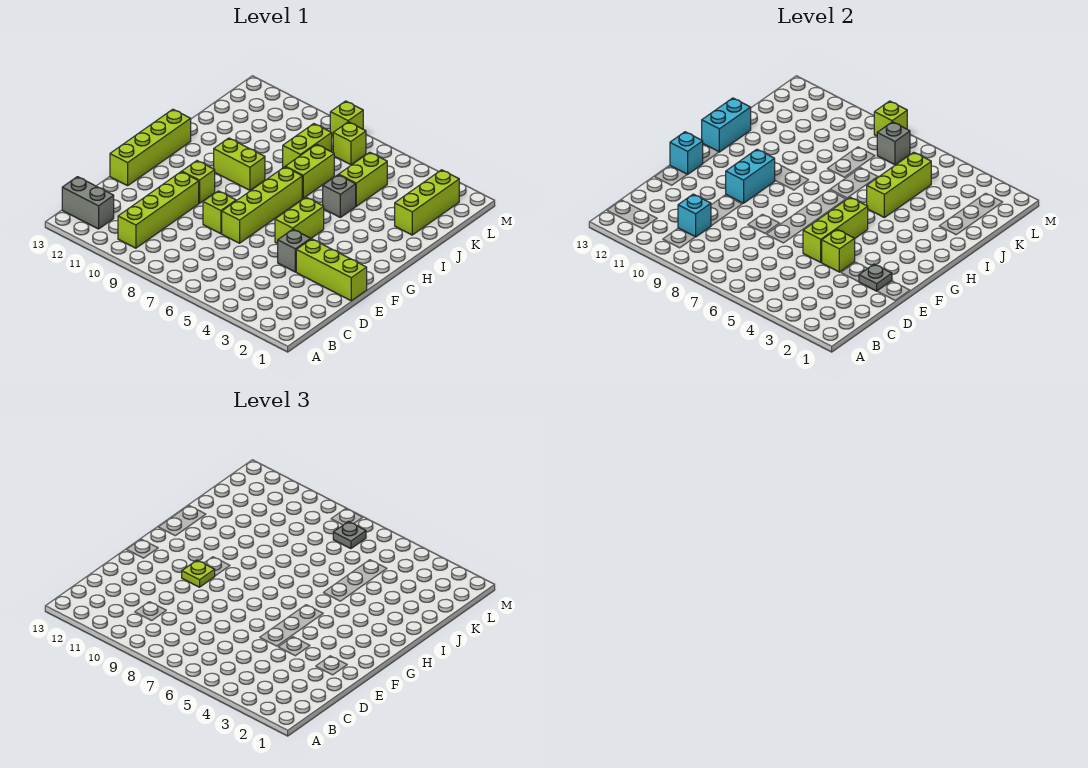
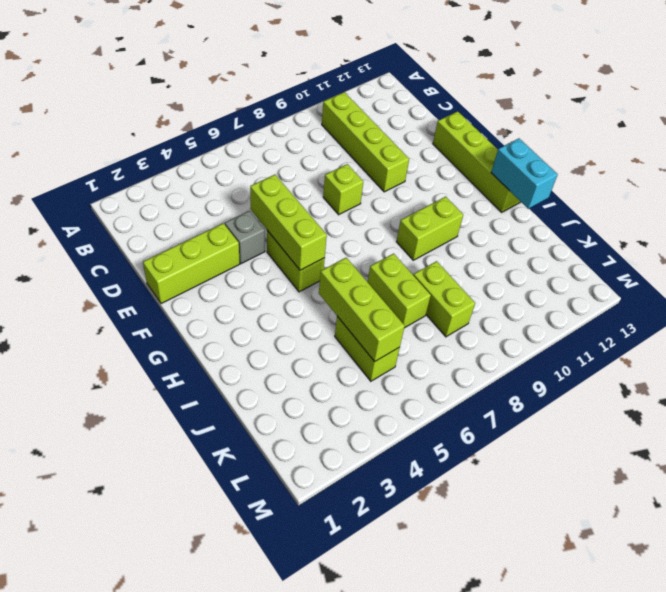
none -> grey 1x2 brick [62,177,114,229]
none -> lime 1x4 brick [222,167,302,243]
none -> lime 1x1 brick [182,161,215,203]

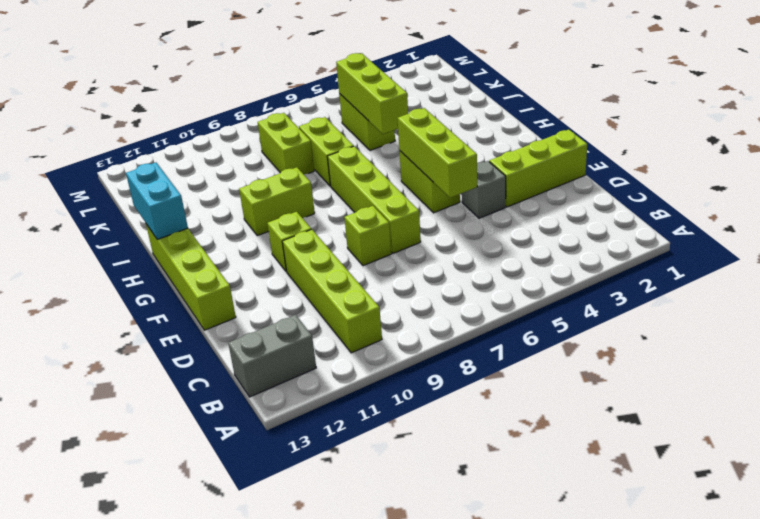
none -> grey 1x1 brick [323,175,356,217]
none -> lime 1x3 brick [395,170,459,235]
none -> lime 1x1 brick [333,122,366,165]

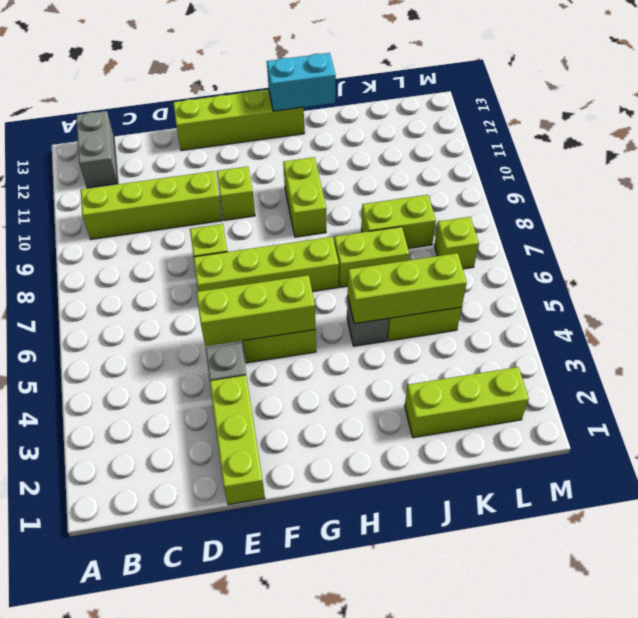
none -> lime 1x1 brick [330,101,363,136]
none -> cyan 1x1 brick [678,194,711,237]
none -> grey 1x1 plate [859,264,892,291]

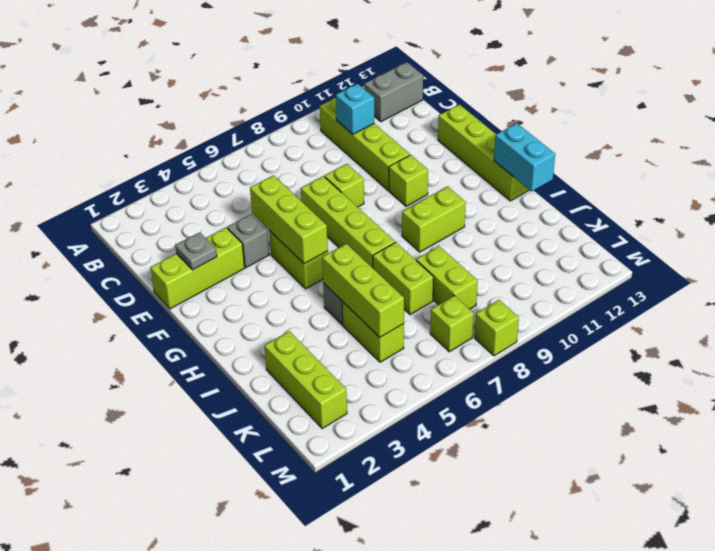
none -> lime 1x1 brick [822,229,855,272]
none -> cyan 1x2 brick [726,149,775,203]
none -> cyan 1x1 brick [670,132,703,175]

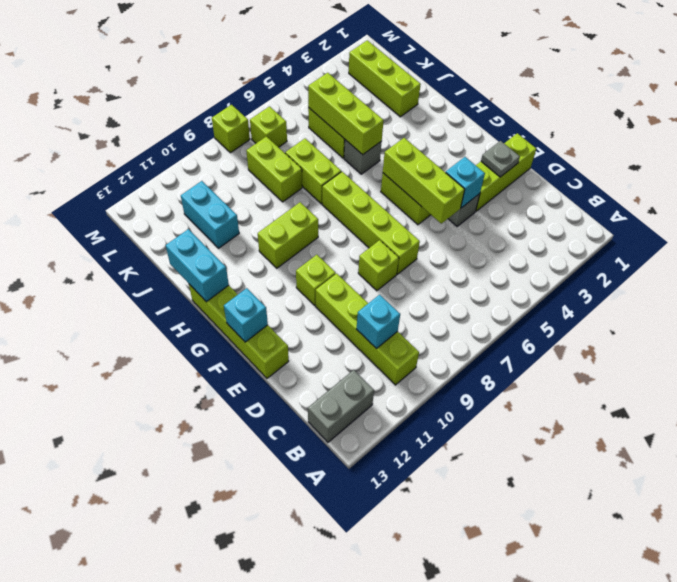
cyan 1x1 brick [446,157,485,208] -> lime 1x1 brick [822,229,855,272]
cyan 1x2 brick [181,181,239,248] -> cyan 1x2 brick moved to [726,149,775,203]
none -> grey 1x1 brick [877,122,910,165]
none -> lime 1x1 brick [874,101,907,136]
none -> lime 1x1 plate [182,560,215,587]

